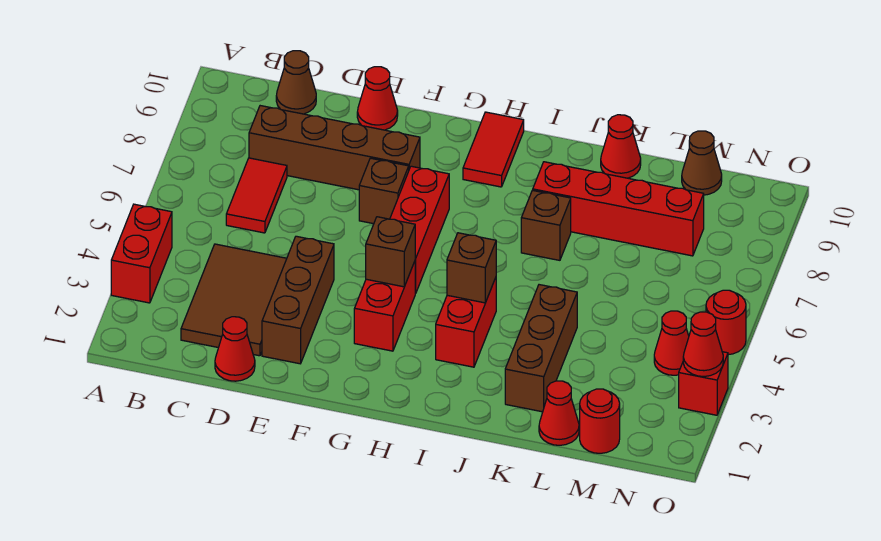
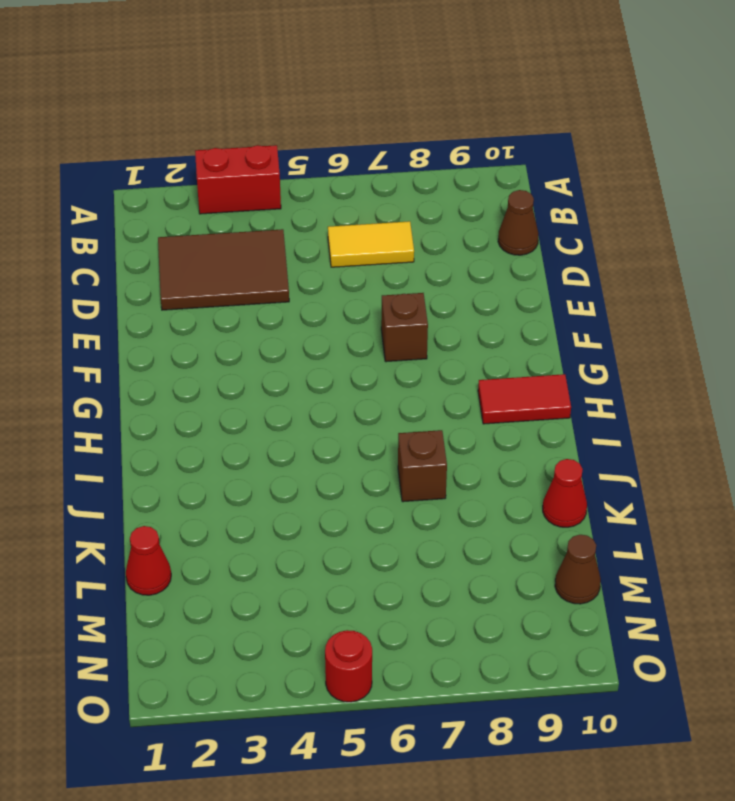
yellow 1x2 tile [328,221,414,267] -> red 1x2 tile [226,158,287,233]
none -> brown 1x4 brick [249,106,420,190]
none -> red 1x1 cone [215,317,255,381]
none -> brown 1x3 brick [262,236,334,364]

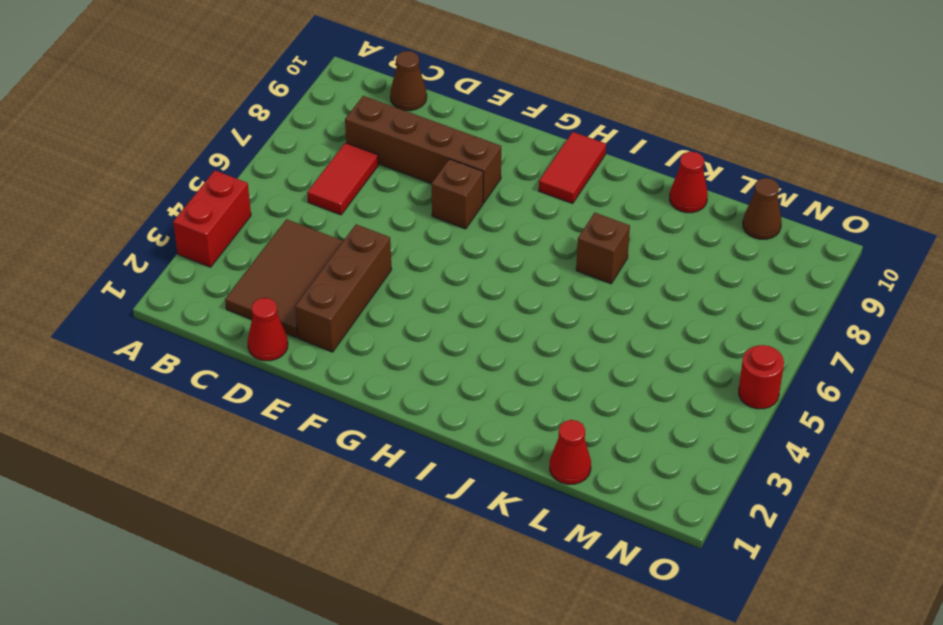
none -> red 1x1 cone [357,67,398,130]
none -> red 1x2 brick [354,261,416,351]
none -> red 1x3 brick [390,166,449,293]

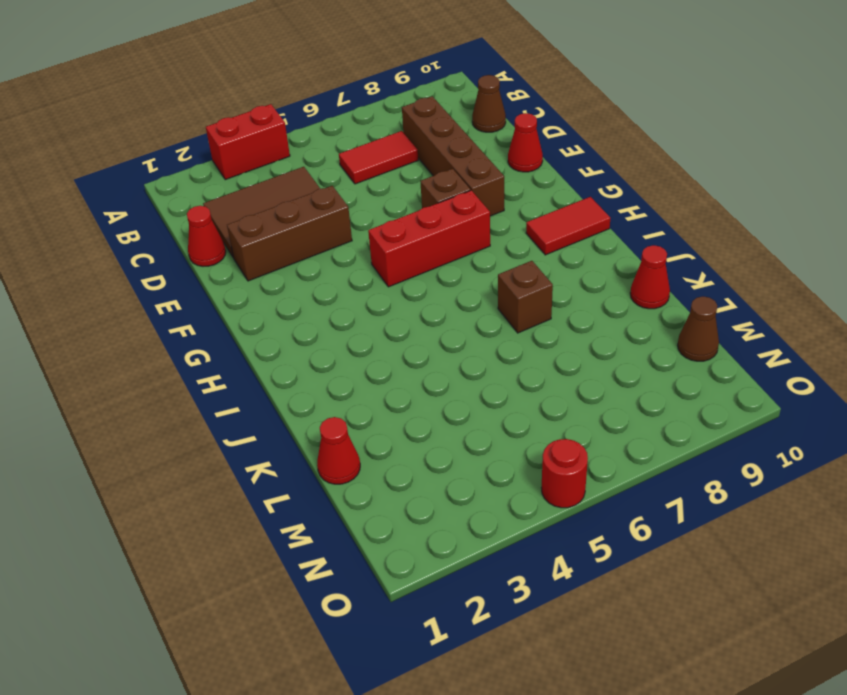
none -> red 1x2 brick [354,261,416,351]
none -> red 1x2 brick [436,278,496,367]
none -> red 1x4 brick [533,162,704,256]

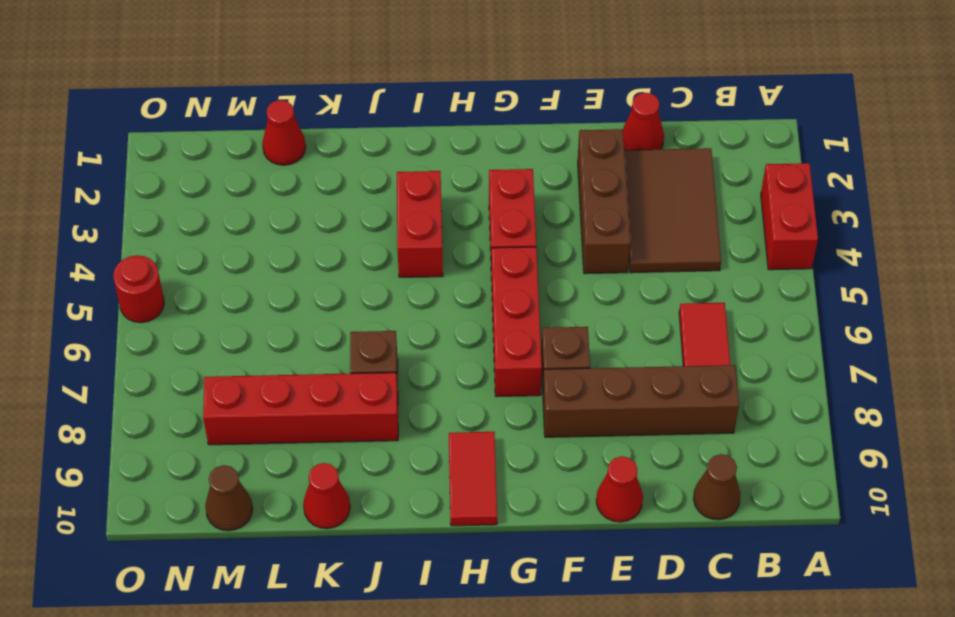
none -> brown 1x3 brick [505,285,577,412]
none -> red 1x1 round brick [580,389,620,453]
none -> red 1x1 cone [654,311,689,375]

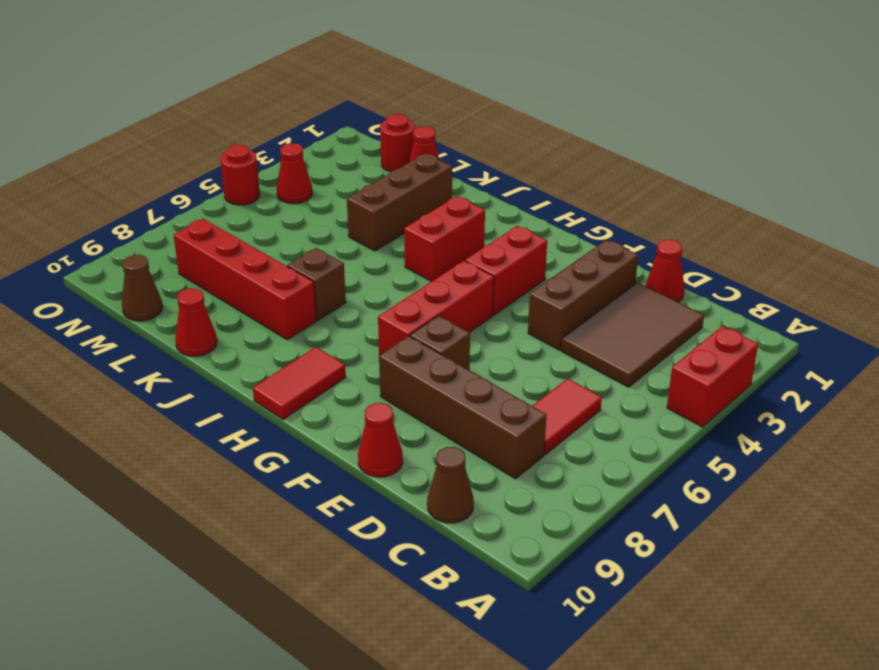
none -> red 1x1 brick [679,352,728,415]
none -> brown 1x1 brick [366,217,415,287]
none -> brown 1x1 brick [447,233,496,303]

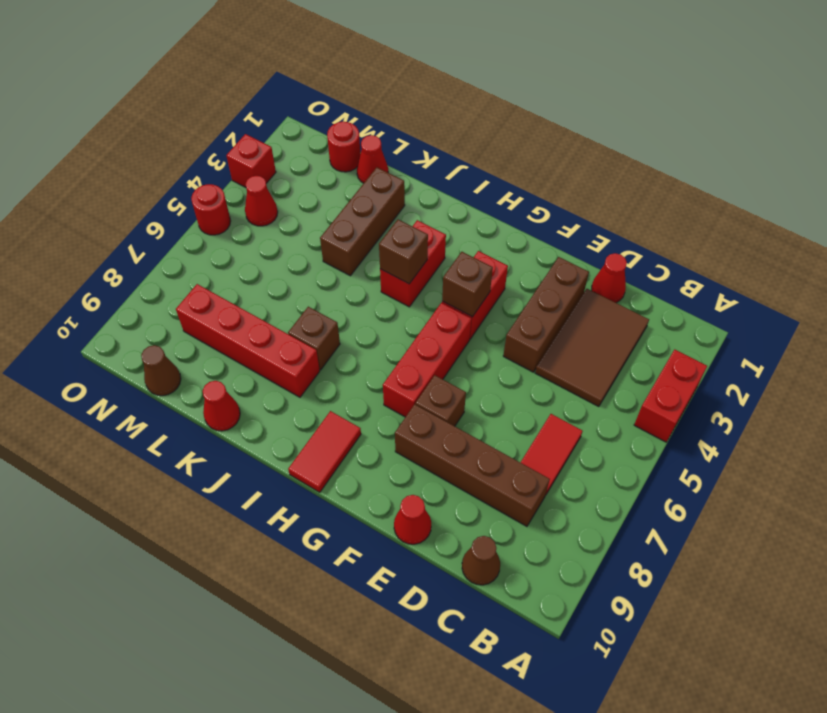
none -> red 1x1 cone [683,312,723,376]

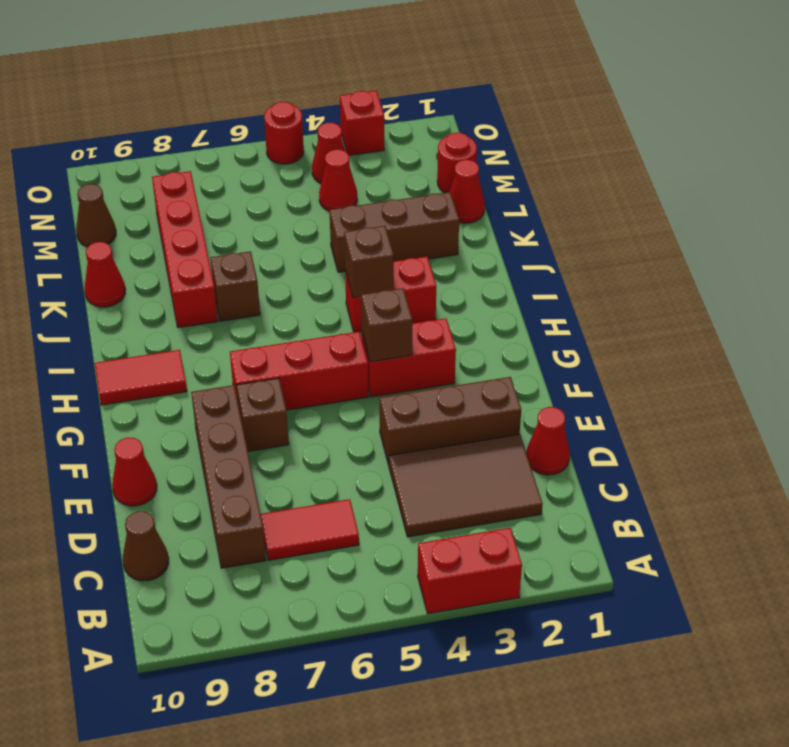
red 1x1 cone [319,149,357,211] -> red 1x1 cone moved to [683,312,723,376]

